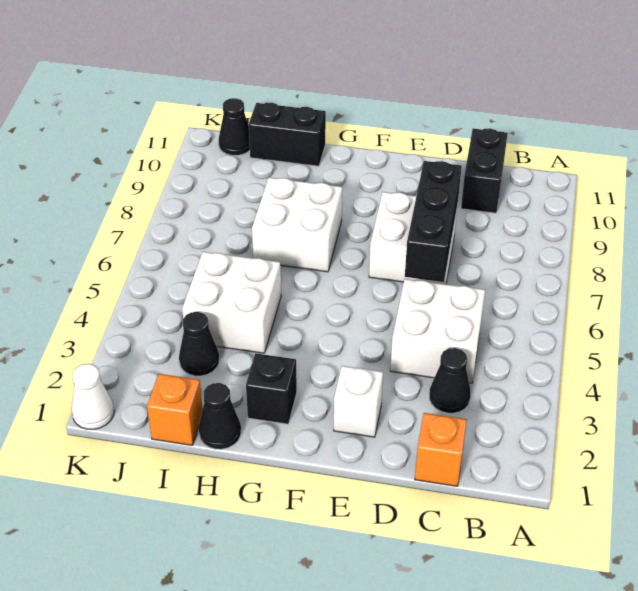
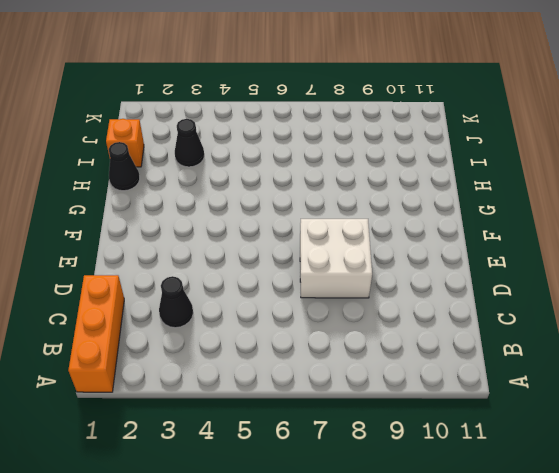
orange 1x3 brick [68,275,124,392] -> orange 1x1 brick [415,413,467,486]
none -> white 2x2 brick [390,279,485,383]
none -> black 1x2 brick [461,128,508,213]
none -> white 1x1 brick [334,366,383,437]

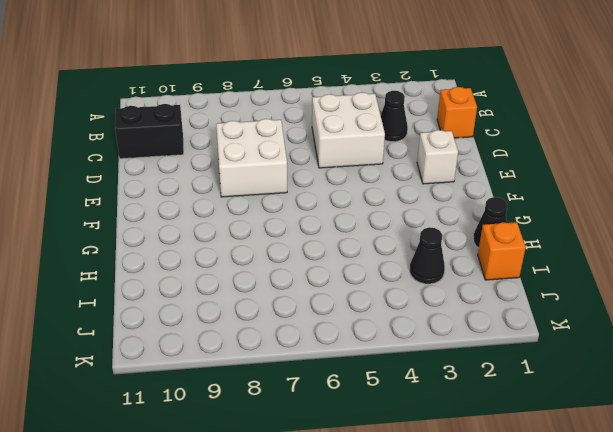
none -> black 1x1 brick [246,353,297,424]
none -> white 2x2 brick [252,177,342,272]
none -> white 2x2 brick [182,252,281,353]

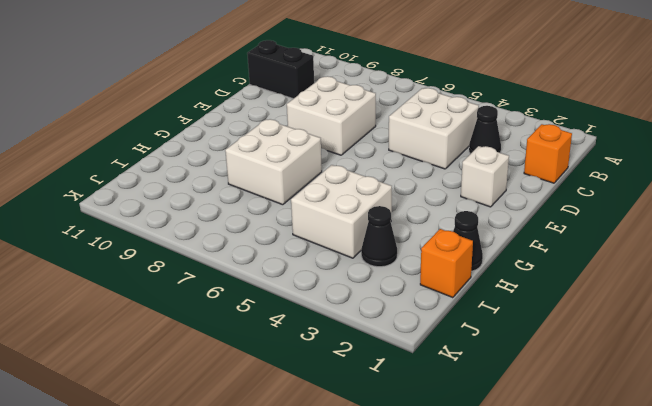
none -> black 1x1 brick [246,353,297,424]
none -> black 1x2 brick [249,103,326,166]
none -> black 1x1 cone [219,98,250,155]

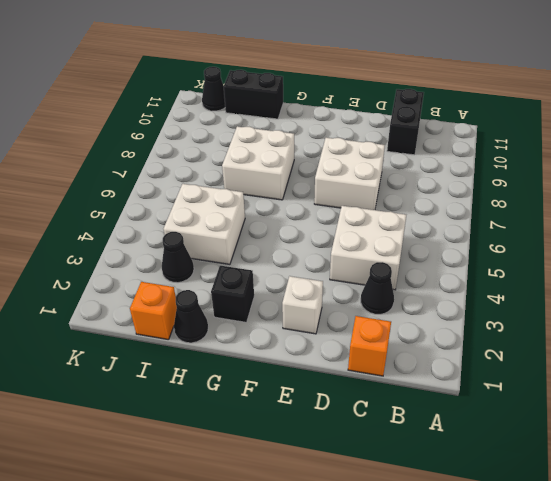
none -> white 1x1 cone [72,364,114,429]
none -> black 1x3 brick [405,161,462,282]

